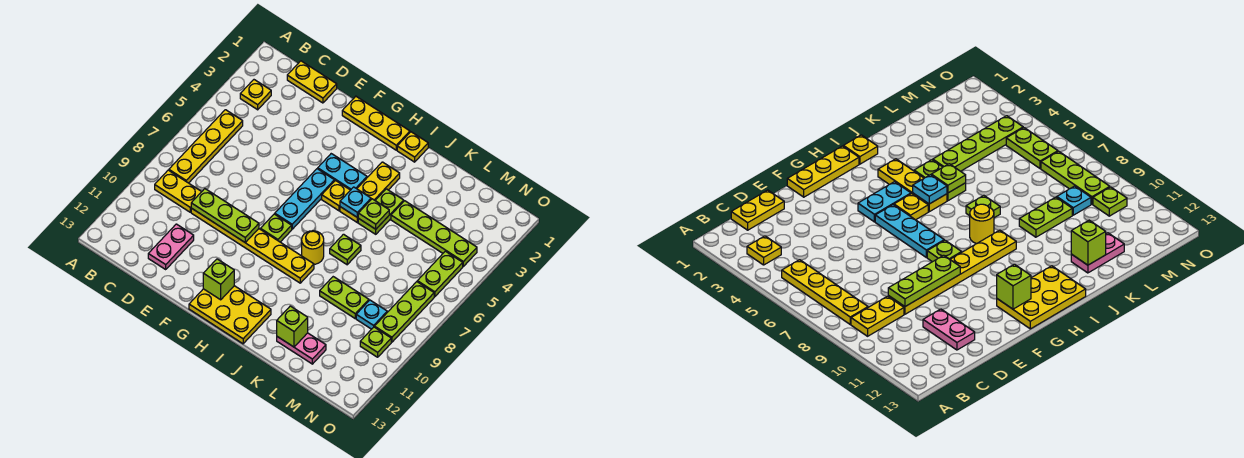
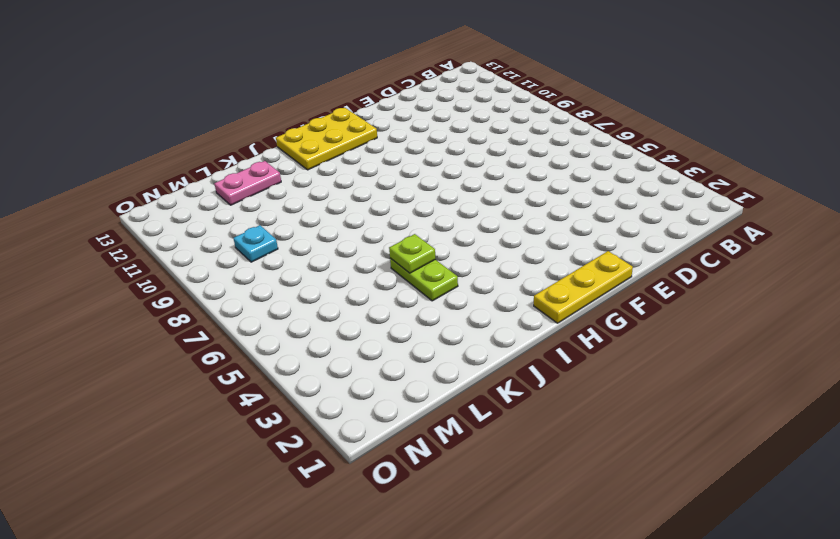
none -> yellow 1x1 plate [240,80,271,110]
none -> yellow 1x4 plate [169,110,243,183]
none -> yellow 1x2 plate [155,170,201,212]

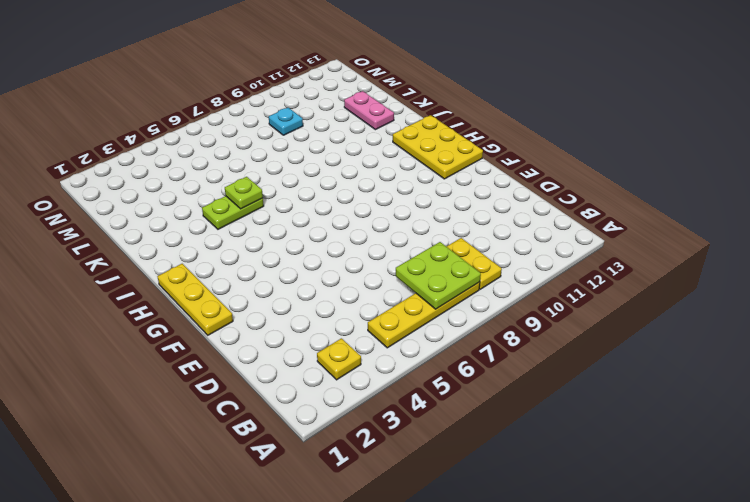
lime 2x2 plate [396,242,481,309] -> none
none -> yellow 1x2 plate [287,61,337,103]
none -> yellow 1x6 plate [191,208,314,283]
none -> pink 1x2 plate [148,224,194,269]

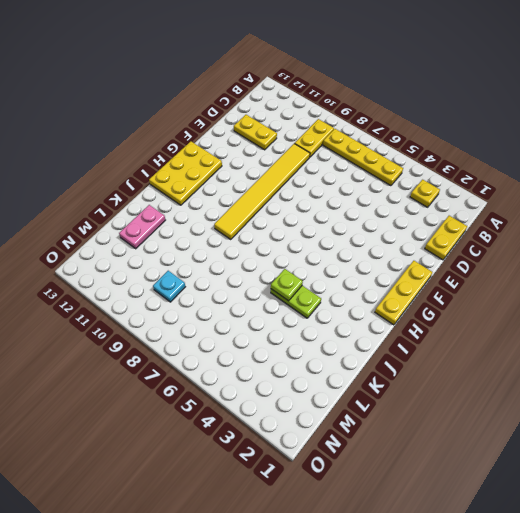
yellow 1x6 tile [214,144,310,239] -> yellow 1x6 plate [191,208,314,283]
yellow 1x2 plate [234,115,277,150] -> pink 1x2 plate [148,224,194,269]
none -> cyan 1x2 plate [318,154,367,190]
none -> cyan 1x3 plate [275,169,334,229]
none -> lime 1x1 plate [261,214,292,242]

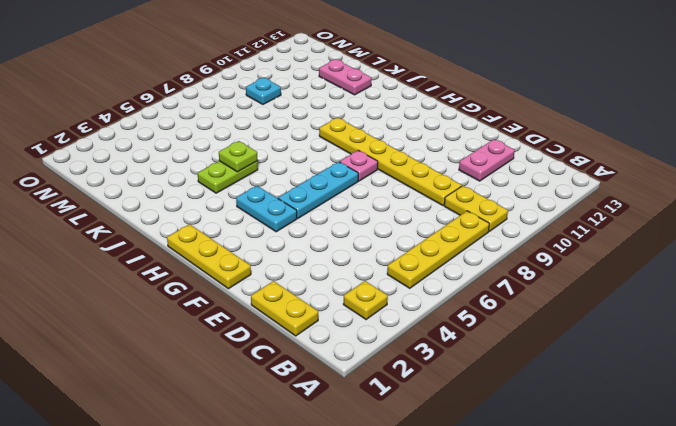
pink 1x1 plate [340,150,378,181] -> lime 1x1 plate [261,214,292,242]
none -> yellow 2x3 plate [189,286,271,344]
none -> yellow 1x1 plate [322,180,350,211]
none -> yellow 1x1 plate [397,132,428,162]

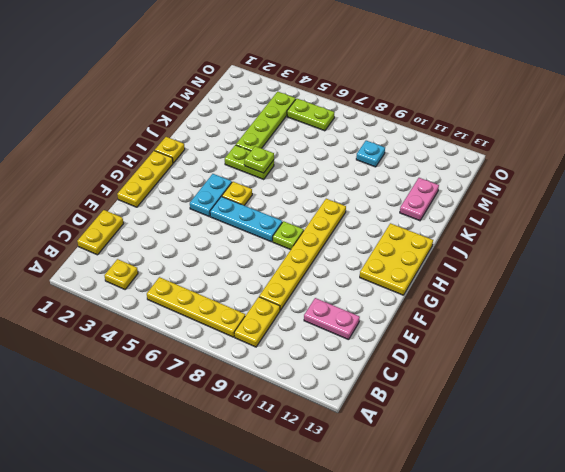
none -> yellow 1x3 plate [340,162,400,223]
none -> yellow 1x1 round brick [302,231,324,264]
none -> lime 1x1 plate [330,234,361,265]

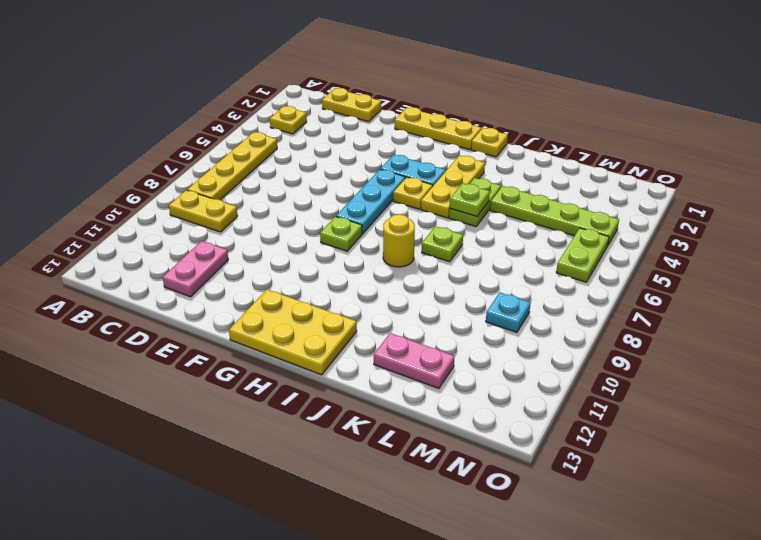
none -> yellow 1x6 plate [191,208,314,283]
none -> lime 1x2 plate [320,277,369,318]
none -> lime 1x3 plate [375,282,434,342]

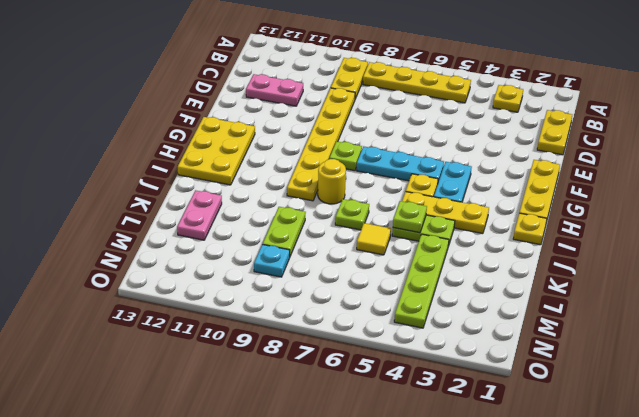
yellow 1x1 tile [357,223,391,255] -> none
none -> lime 1x2 plate [417,251,463,297]
none -> lime 1x3 plate [375,282,434,342]
none -> lime 1x1 plate [360,327,391,357]

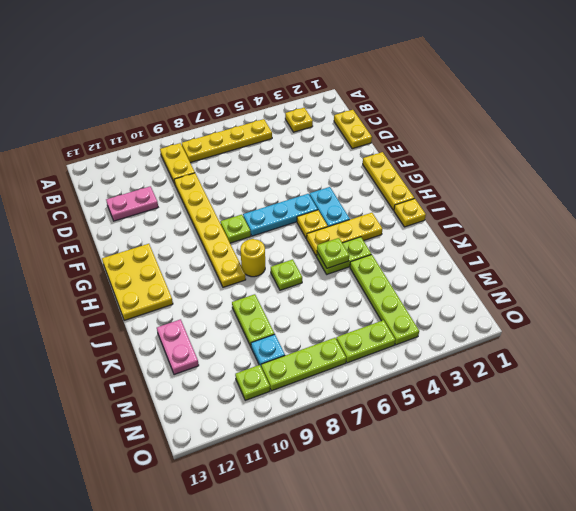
none -> lime 1x3 plate [191,189,259,243]
none -> lime 1x1 brick [203,259,234,300]
none -> cyan 1x1 plate [340,187,371,218]

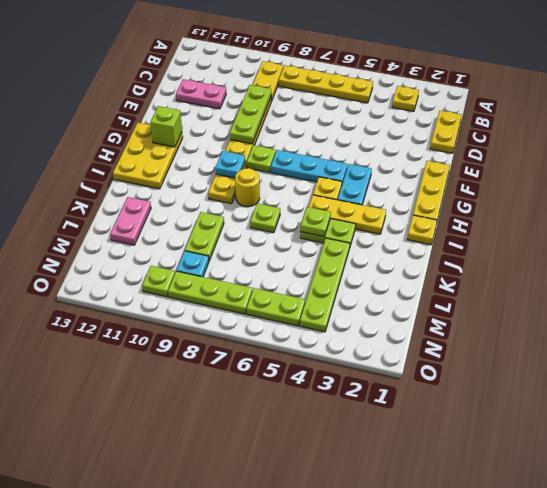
cyan 1x1 plate [215,151,245,178] -> cyan 1x1 plate moved to [340,187,371,218]
none -> lime 1x1 brick [277,306,308,347]

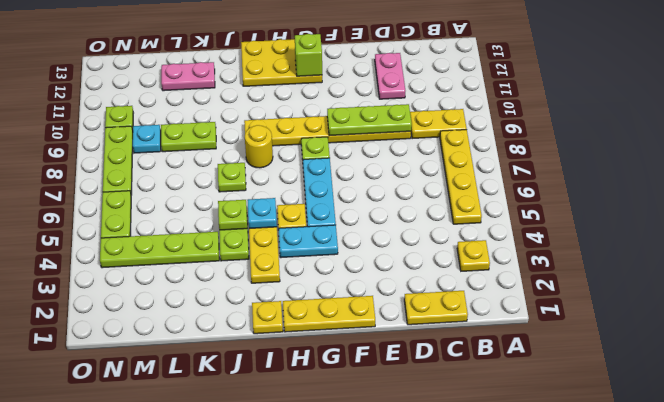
none -> lime 1x1 brick [277,306,308,347]

